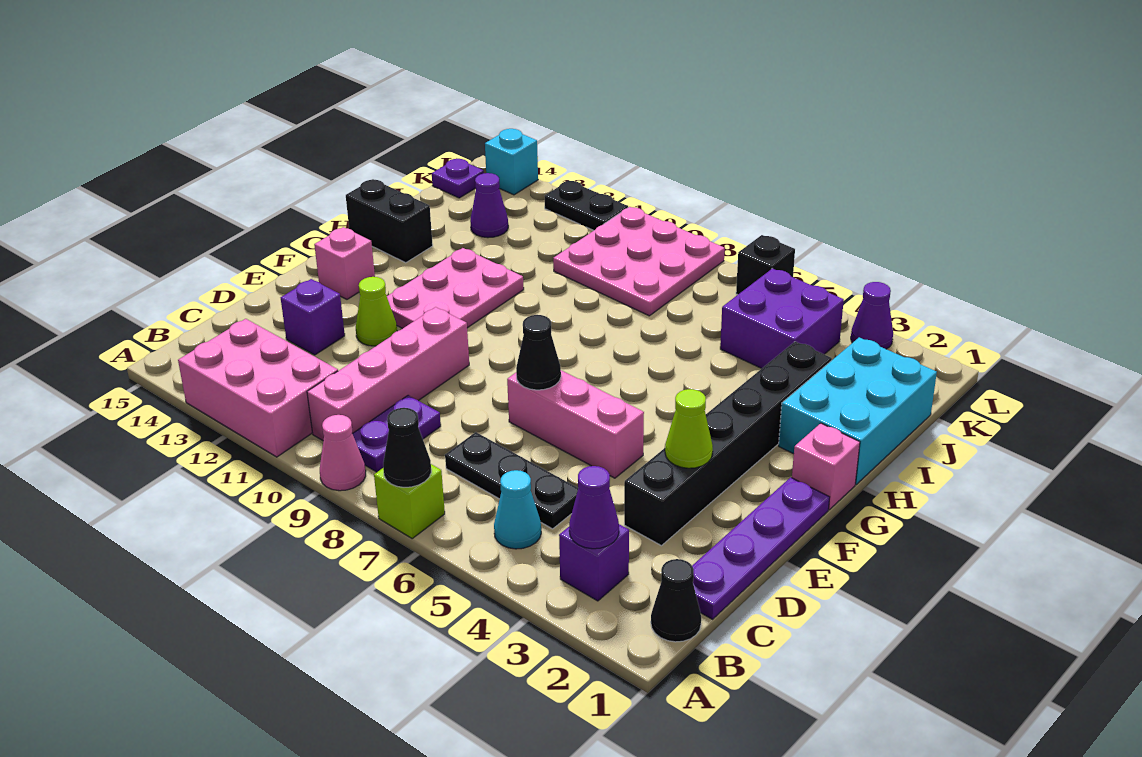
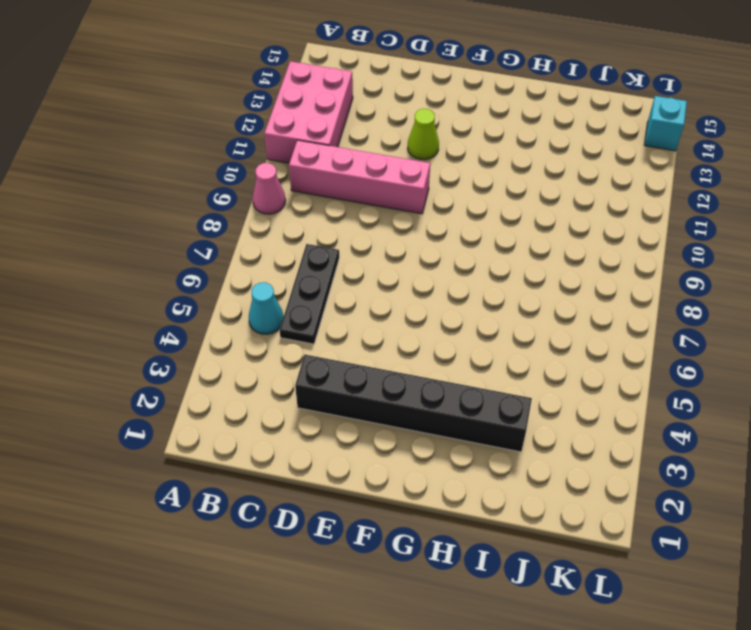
none -> lime 1x1 brick [374,464,445,538]
none -> black 1x1 cone [651,559,701,642]
none -> purple 1x1 brick [559,524,629,601]
none -> purple 1x2 plate [353,395,441,472]

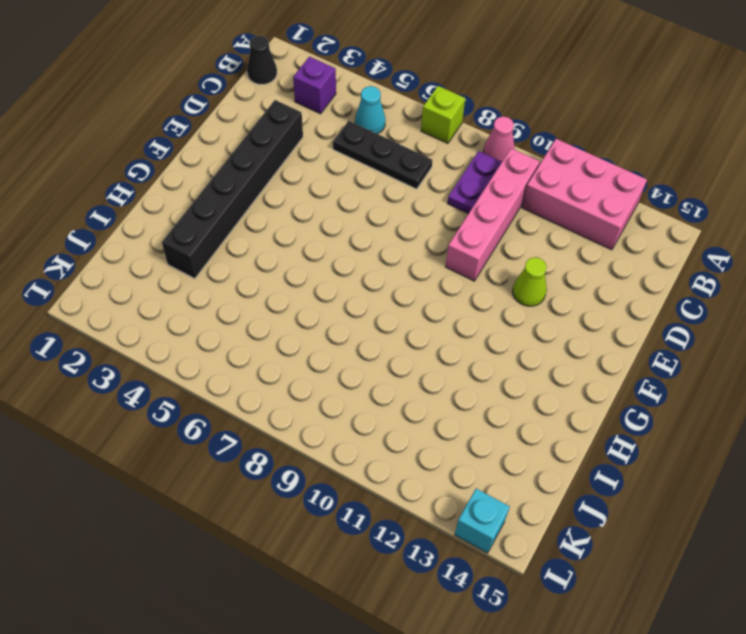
none -> purple 1x4 plate [692,477,830,619]
none -> purple 1x1 brick [281,279,345,355]
none -> pink 1x3 brick [507,370,644,478]
none -> pink 2x3 plate [387,248,524,329]

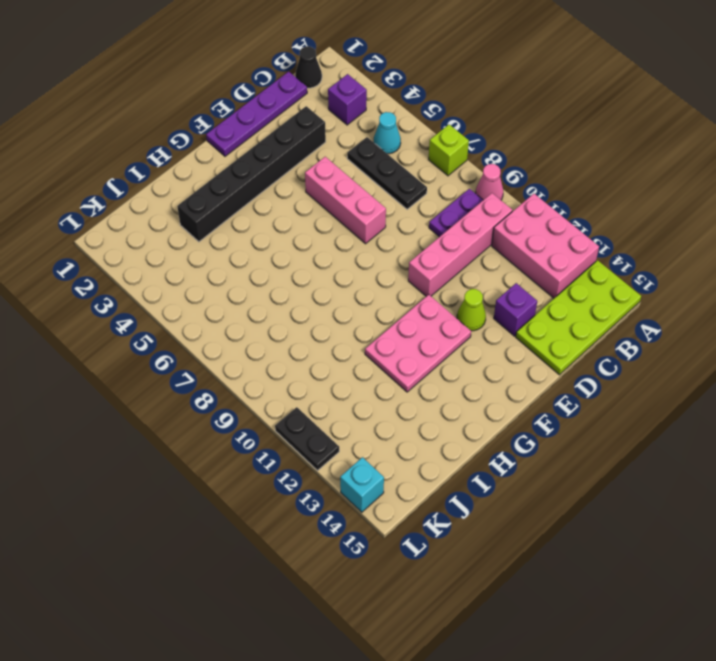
lime 2x4 plate [516,260,641,375] -> none
none -> pink 1x1 brick [314,227,375,299]
none -> pink 1x1 brick [792,423,860,510]
none -> cyan 2x3 brick [779,337,937,484]
none -> black 1x2 brick [346,179,433,263]

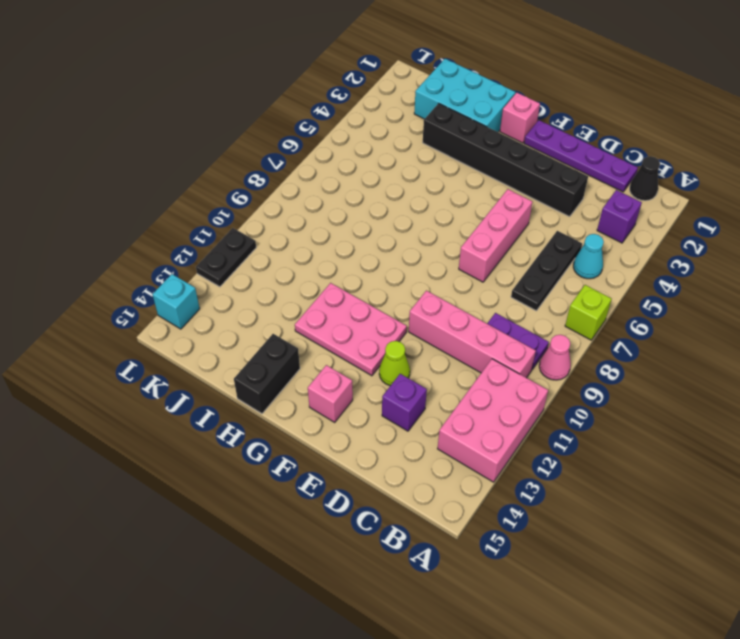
none -> purple 2x2 brick [720,269,844,369]
none -> pink 3x3 plate [553,207,725,316]
none -> purple 1x1 cone [470,173,508,238]
none -> purple 1x1 plate [432,159,484,198]

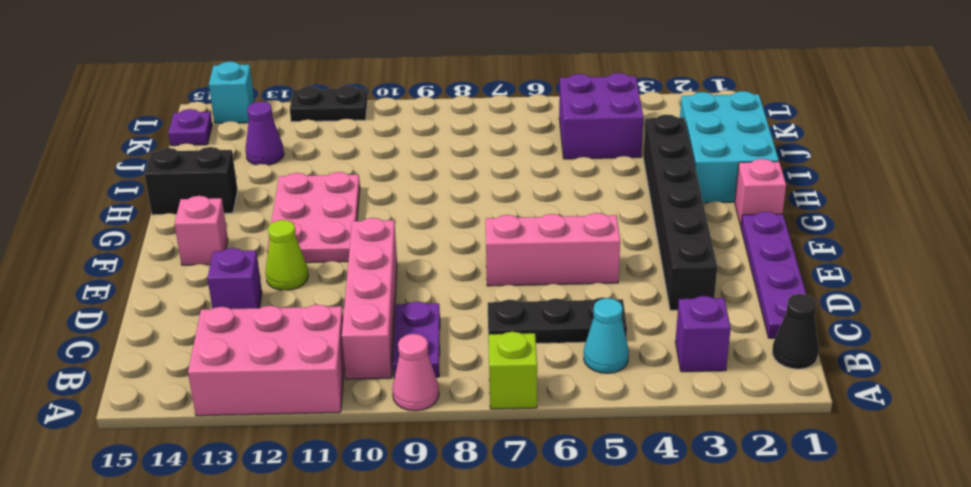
none -> pink 3x3 plate [553,207,725,316]
none -> purple 1x1 cone [851,282,893,349]
none -> black 1x1 brick [736,235,795,295]
none -> black 1x1 cone [383,408,431,487]

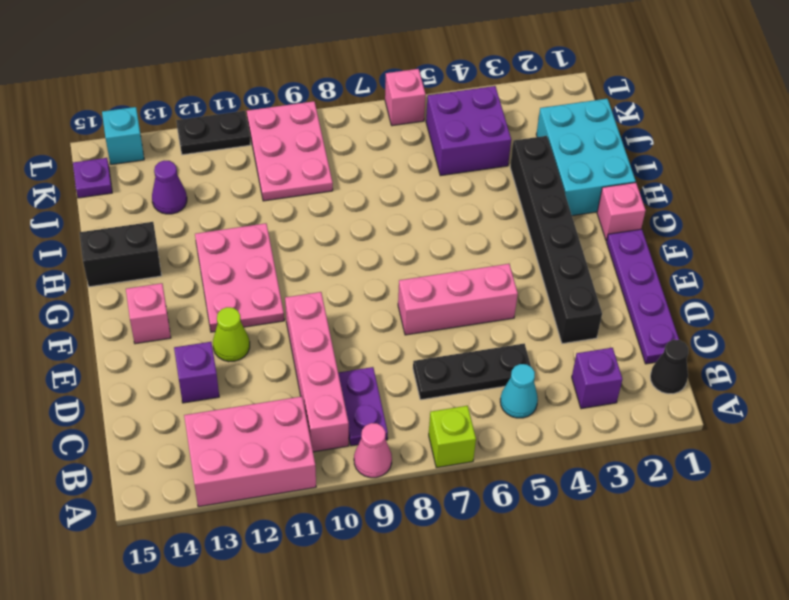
pink 2x3 plate [247,101,333,201] -> pink 3x3 plate [553,207,725,316]
pink 1x1 brick [385,69,426,126] -> black 1x1 brick [736,235,795,295]
none -> purple 1x1 cone [851,282,893,349]
none -> black 1x1 cone [383,408,431,487]
none -> purple 1x1 cone [569,466,619,549]
none -> lime 1x1 cone [665,389,713,468]

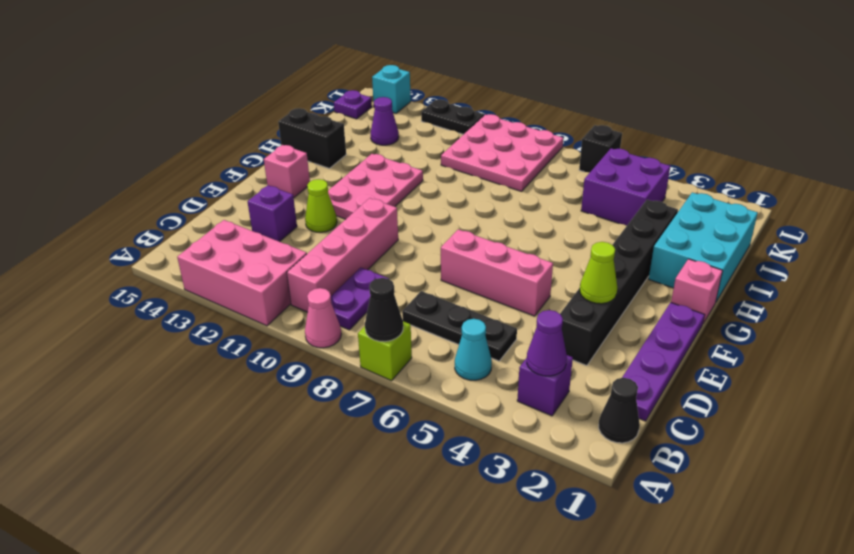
none -> purple 1x1 cone [851,282,893,349]
none -> black 1x1 cone [516,315,561,390]

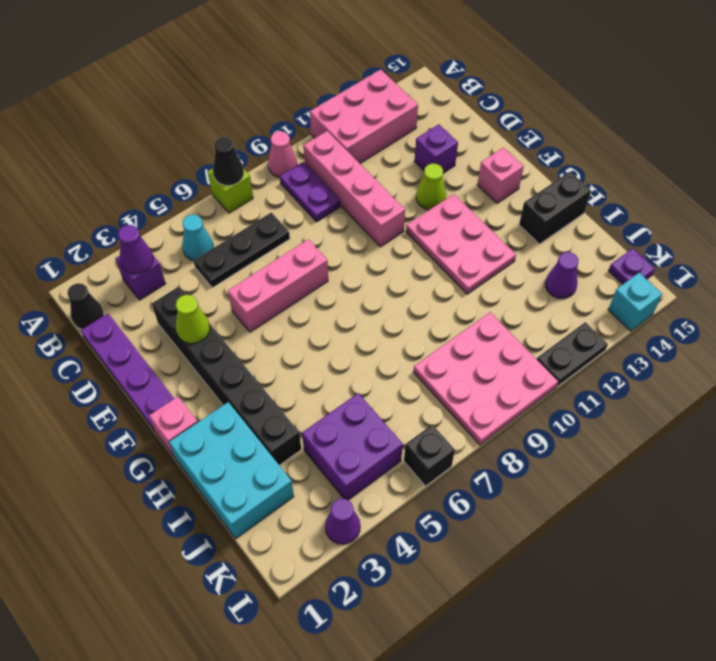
none -> black 1x1 cone [516,315,561,390]

